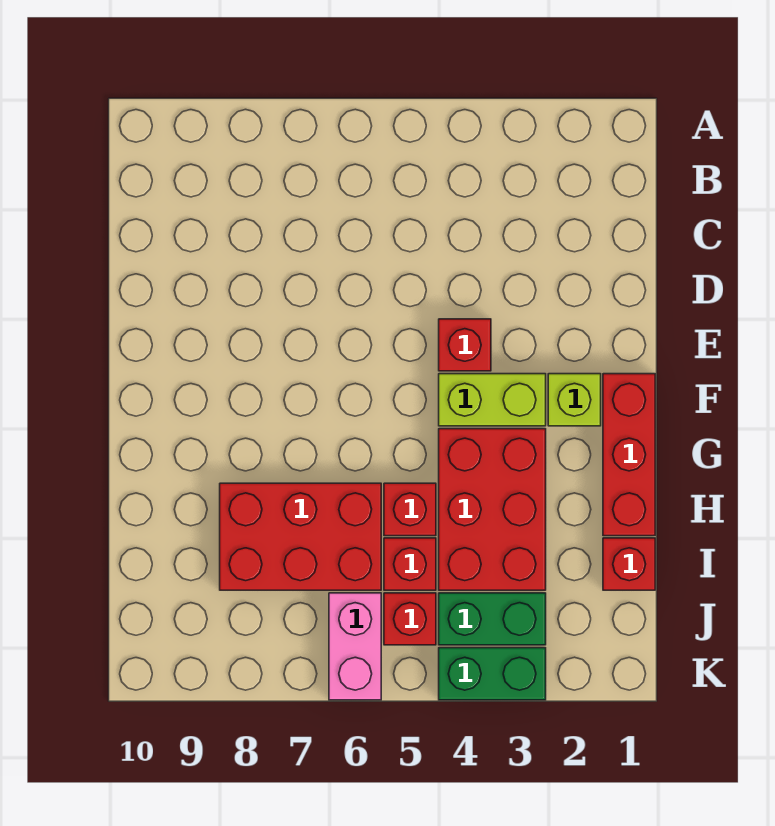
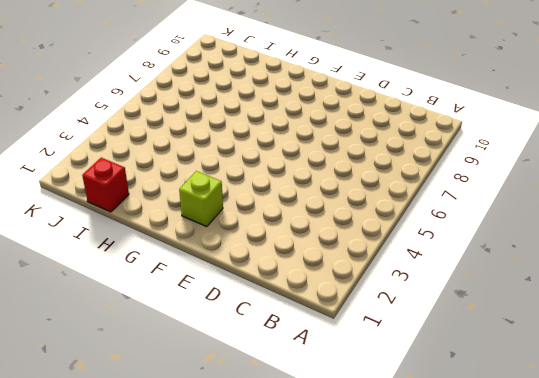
none -> red 1x1 brick [439,319,491,371]
none -> red 1x3 brick [603,374,655,536]
none -> lime 1x2 brick [439,374,546,426]

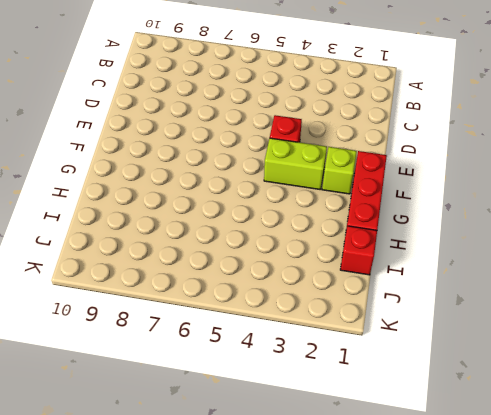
none -> red 2x3 brick [439,429,546,590]
none -> red 1x1 brick [384,483,436,536]
none -> red 2x3 brick [220,483,381,590]

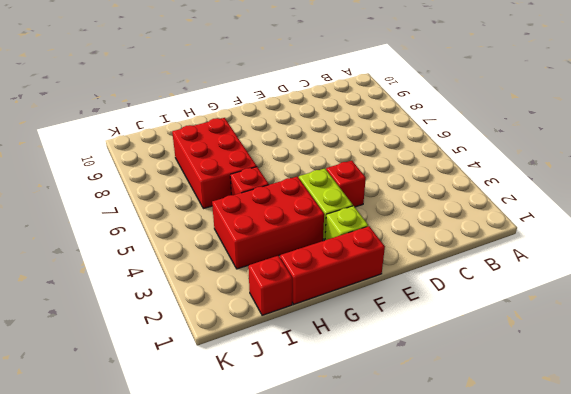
none -> red 1x1 brick [384,538,436,590]
none -> green 1x2 brick [439,593,546,645]
none -> red 1x1 brick [384,593,436,645]

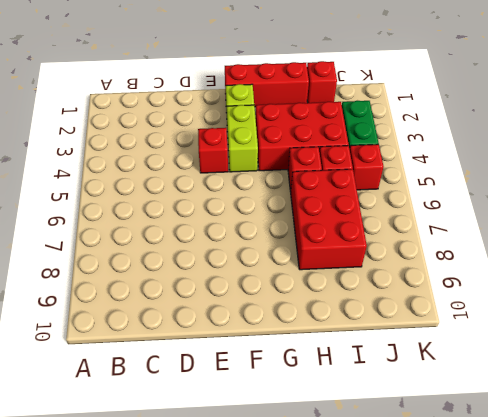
none -> pink 1x2 brick [329,593,381,700]
none -> green 1x2 brick [439,648,546,700]

